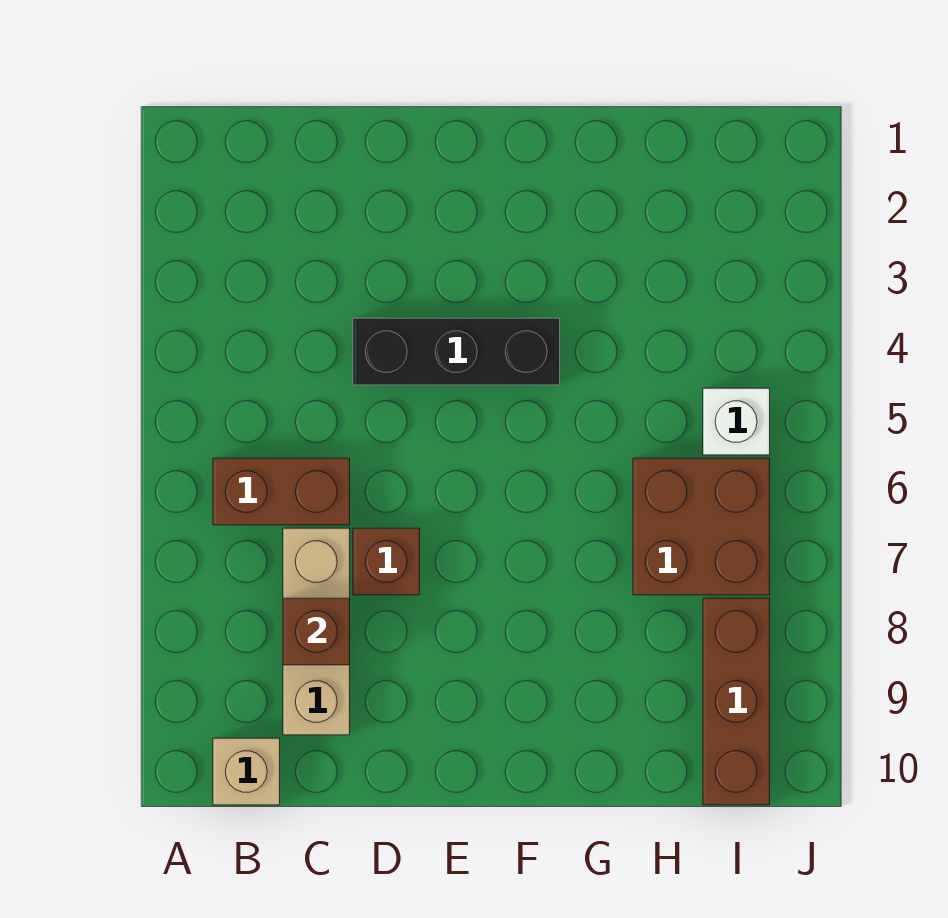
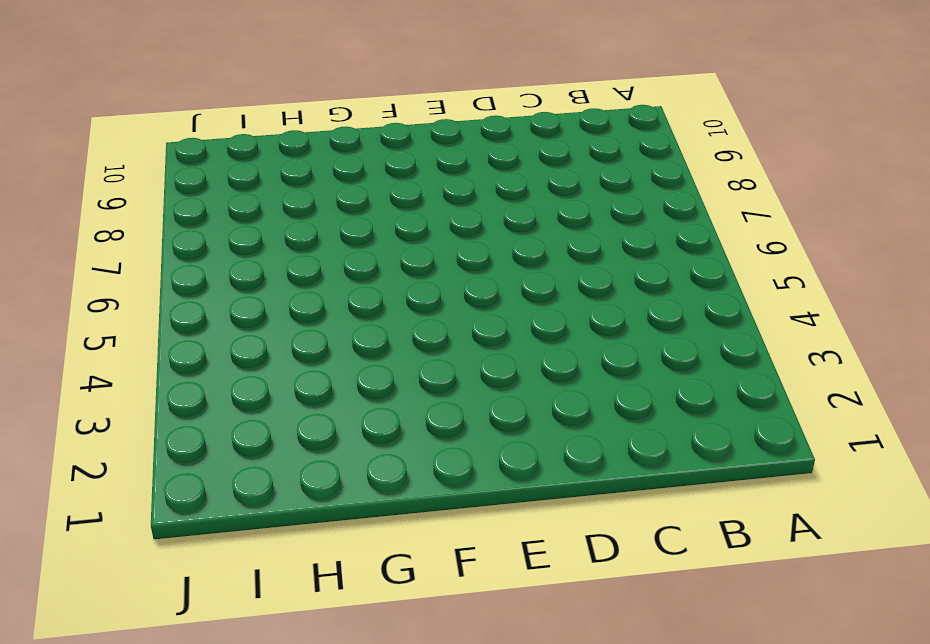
none -> brown 1x2 brick [213,458,350,525]
none -> tan 1x1 brick [213,738,280,805]

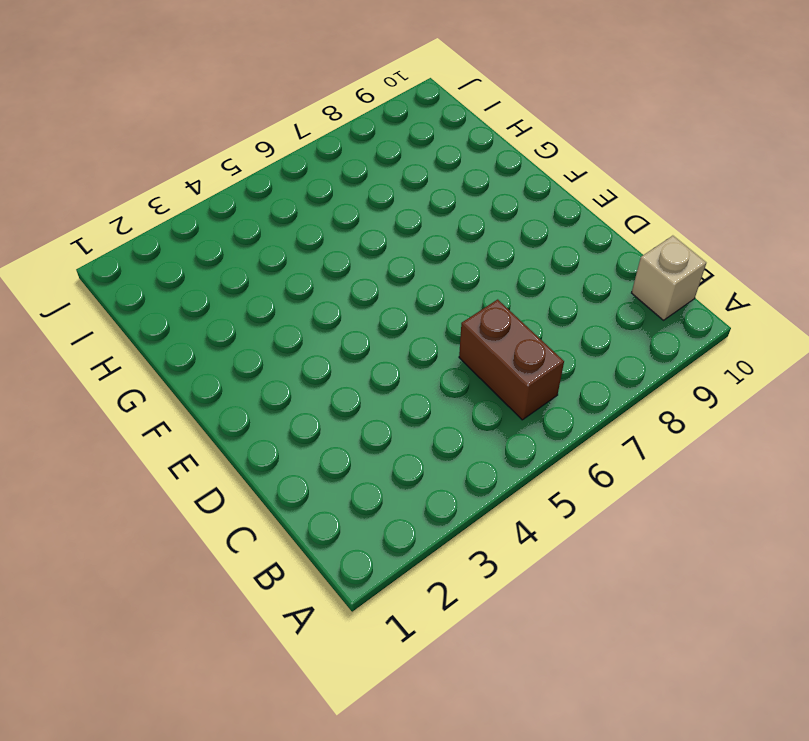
none -> tan 1x3 brick [283,528,350,735]
none -> black 1x3 brick [353,318,560,385]

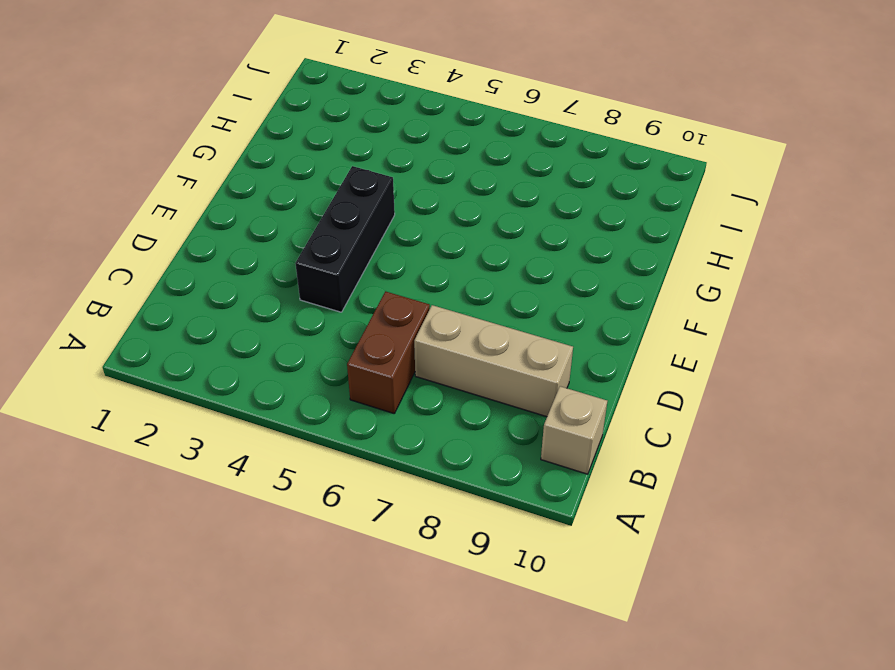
none -> brown 1x1 brick [353,528,420,595]
none -> brown 2x2 brick [633,458,770,595]

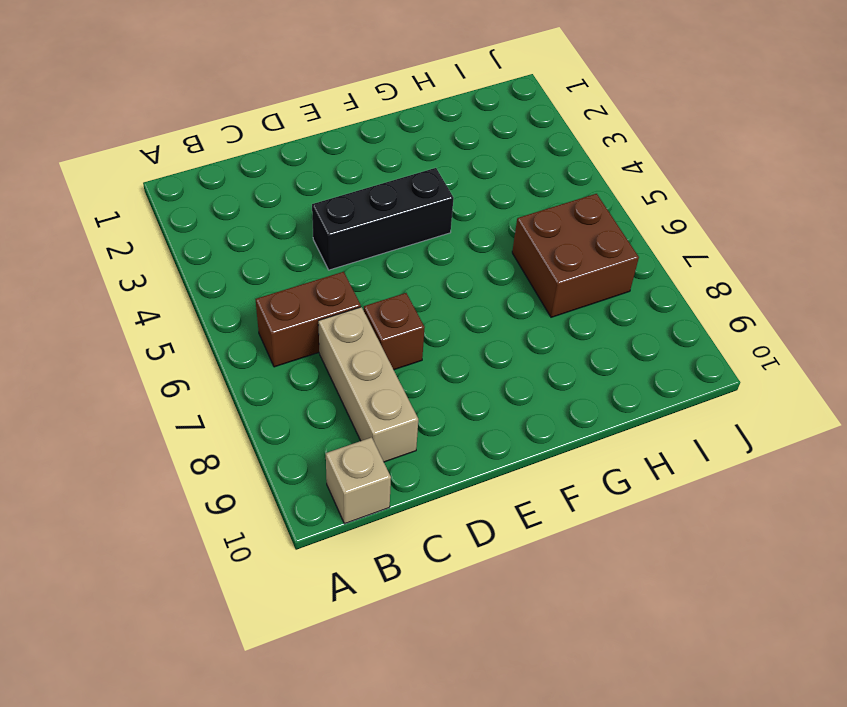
none -> white 1x1 brick [703,388,770,455]
none -> brown 1x3 brick [703,598,770,805]

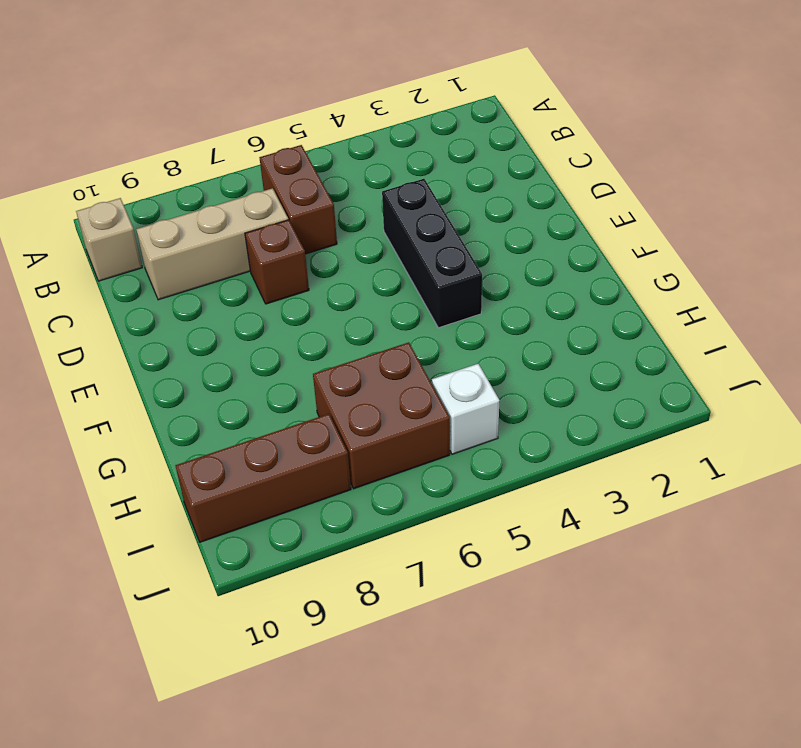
none -> brown 1x1 brick [283,598,350,665]

